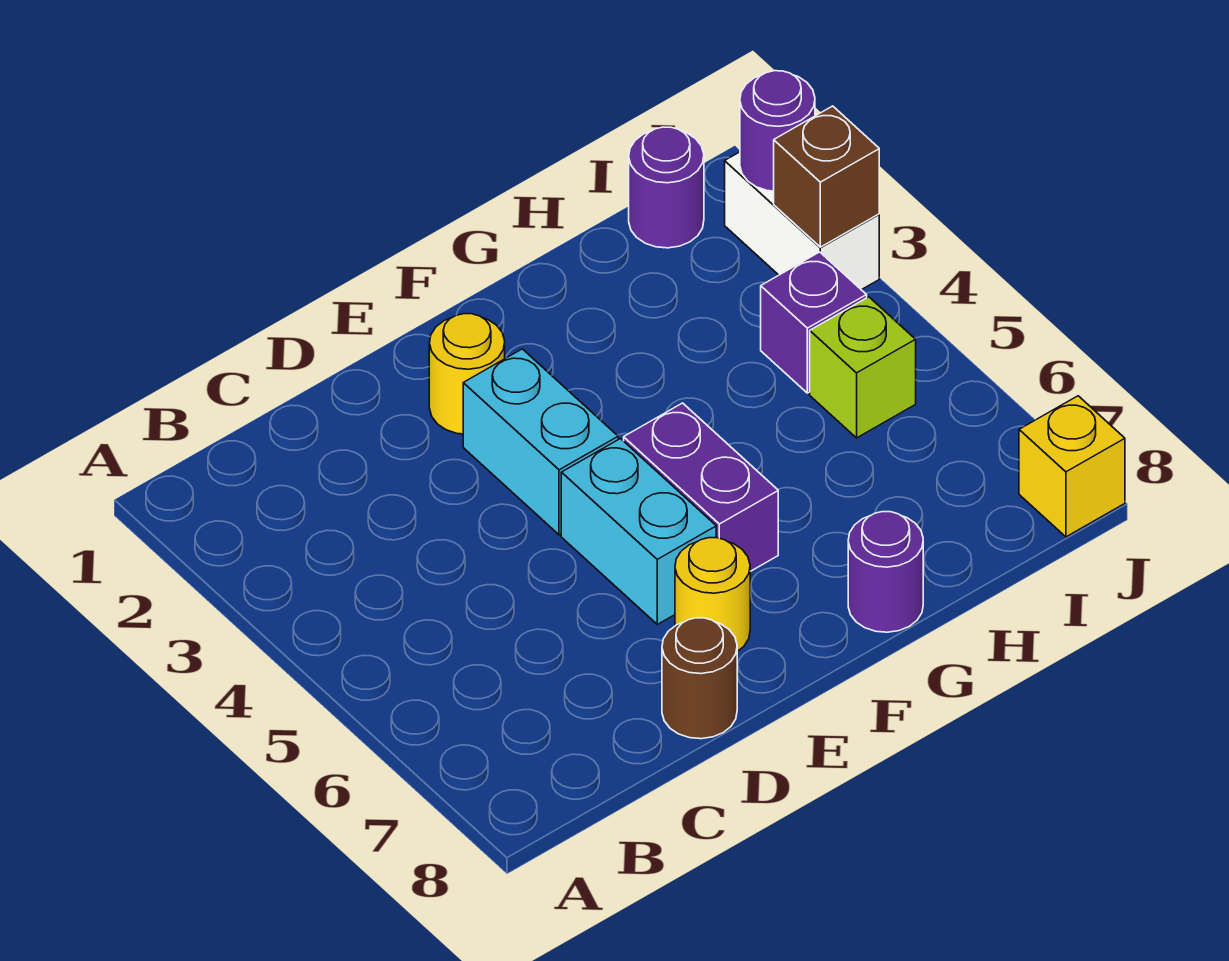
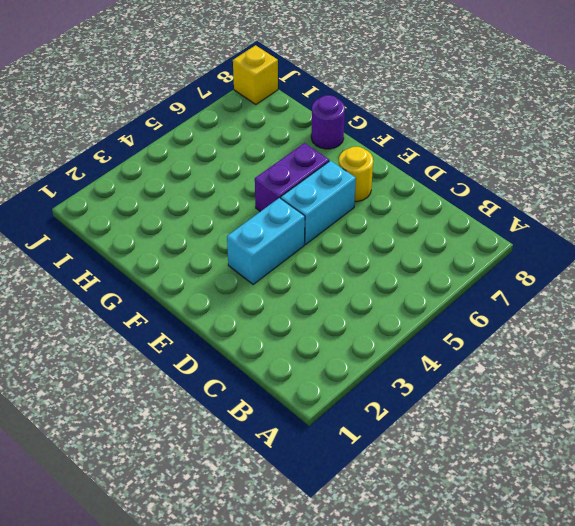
none -> brown 1x1 round brick [662,618,737,739]
none -> yellow 1x1 round brick [429,314,505,434]
none -> purple 1x1 round brick [629,127,704,248]

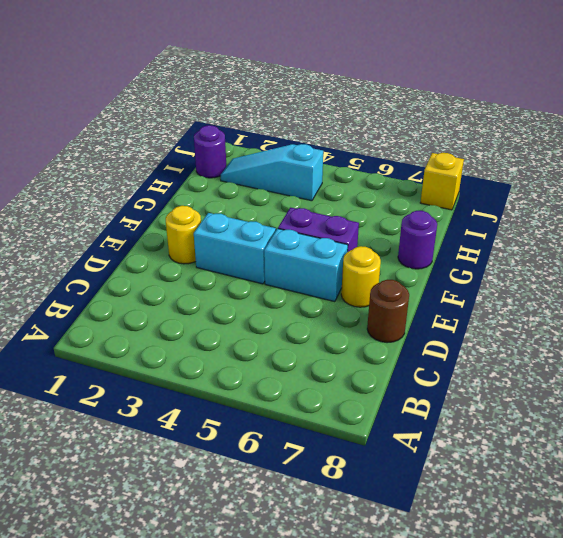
cyan 1x3 slope [220,144,323,201] -> purple 1x1 brick [761,252,867,393]
none -> lime 1x1 brick [810,297,916,438]
none -> white 1x2 brick [725,152,879,290]
none -> purple 1x1 round brick [740,71,815,191]

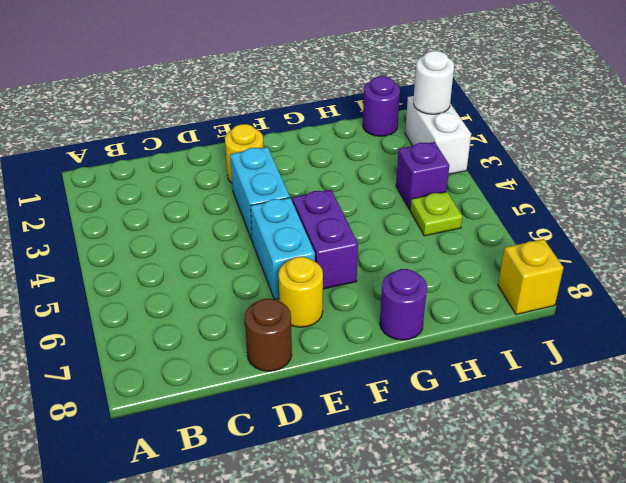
lime 1x1 plate [410,192,462,236] -> lime 1x1 brick [810,297,916,438]
white 1x1 round brick [413,51,454,114] -> purple 1x1 round brick [740,71,815,191]
none -> brown 1x1 brick [774,106,879,247]

